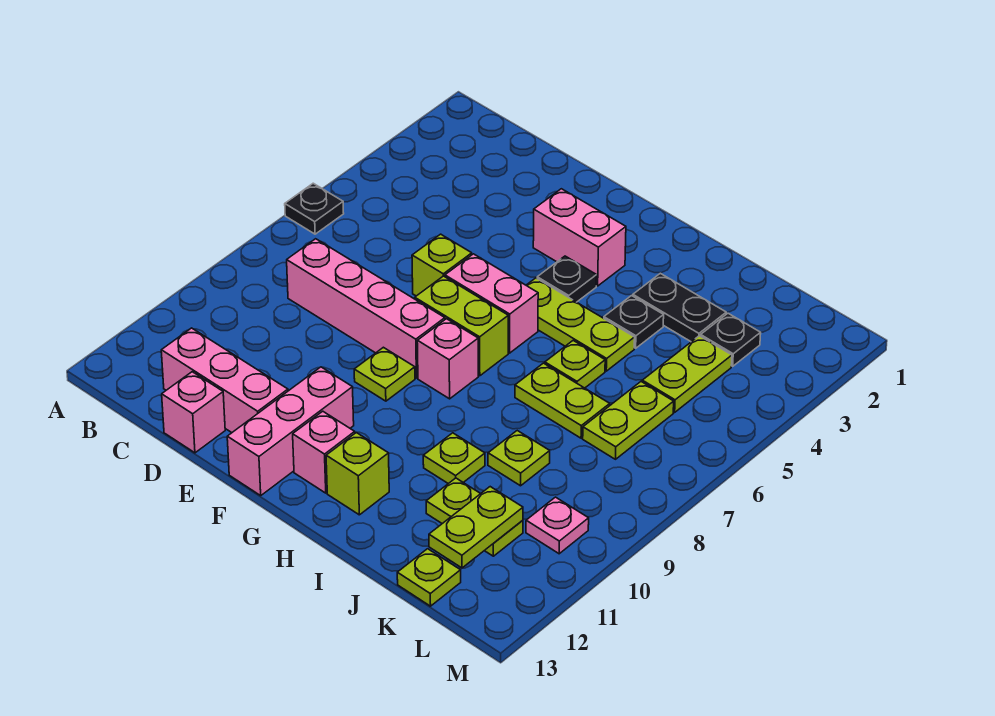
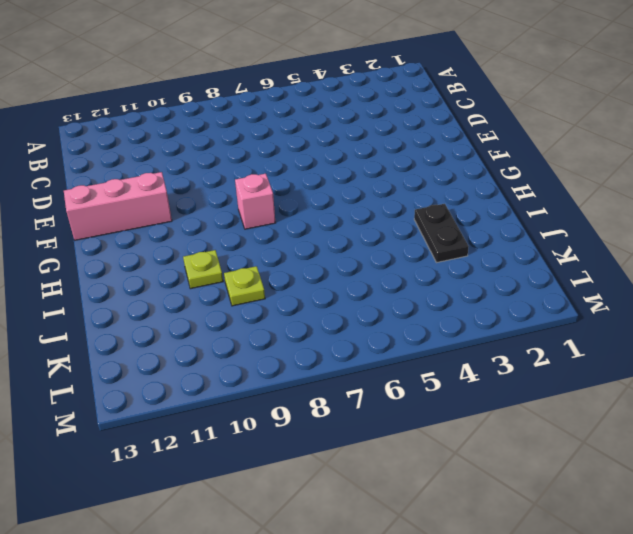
none -> black 1x1 plate [285,183,344,234]
none -> pink 1x4 brick [287,239,445,378]
none -> pink 1x3 brick [161,328,288,433]

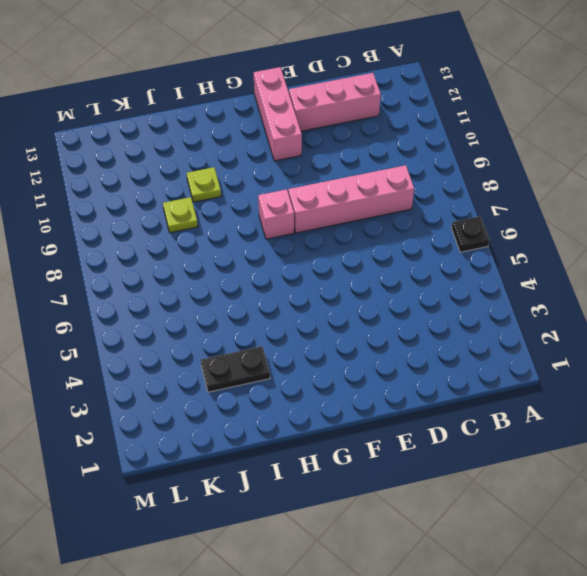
none -> pink 1x1 brick [162,372,225,453]
none -> lime 1x1 brick [412,234,472,296]
none -> pink 1x2 brick [533,189,626,286]

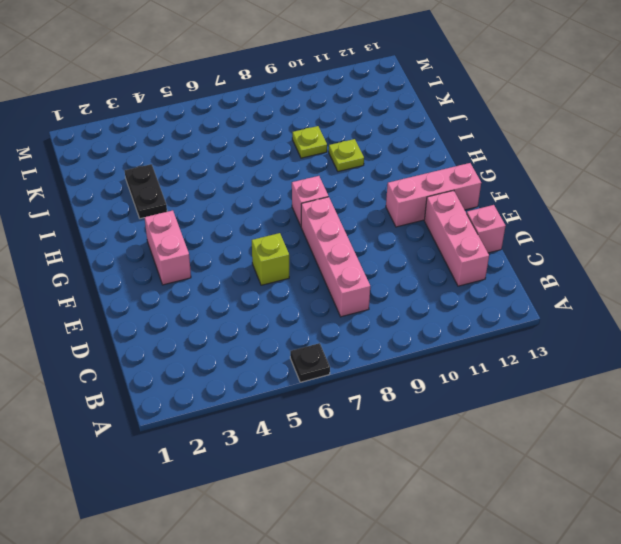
none -> pink 1x2 brick [445,254,538,353]
none -> lime 1x2 brick [415,276,508,376]
none -> lime 1x1 plate [354,347,415,401]

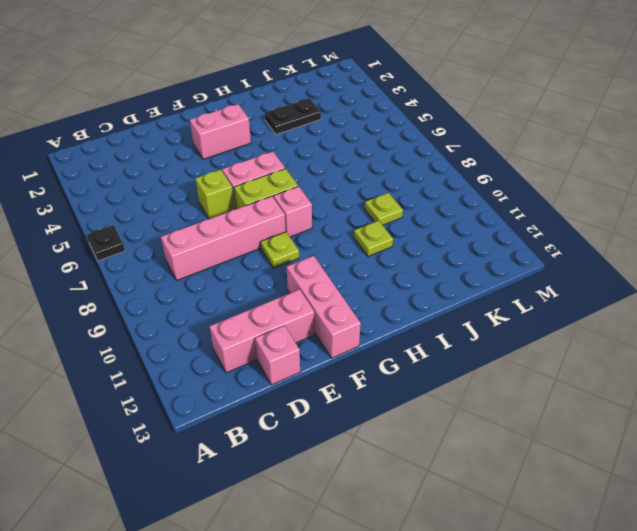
none -> black 1x1 plate [537,256,597,302]
none -> lime 1x3 plate [526,278,635,371]
none -> pink 1x1 brick [293,411,355,493]

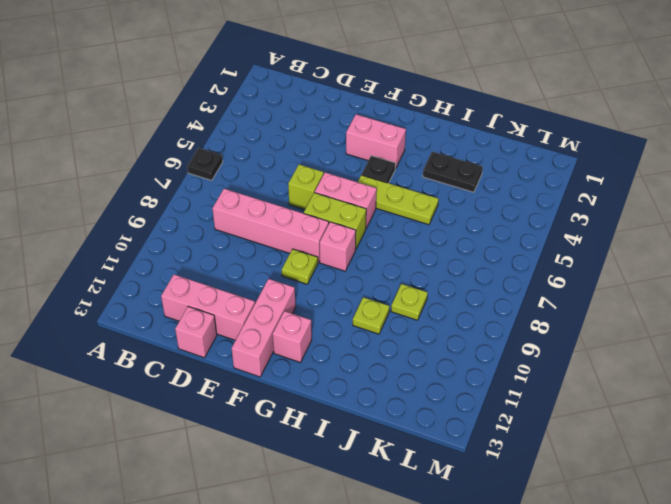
none -> lime 1x1 brick [326,433,389,515]
none -> black 1x1 plate [604,296,664,348]
none -> lime 1x1 plate [545,341,605,388]

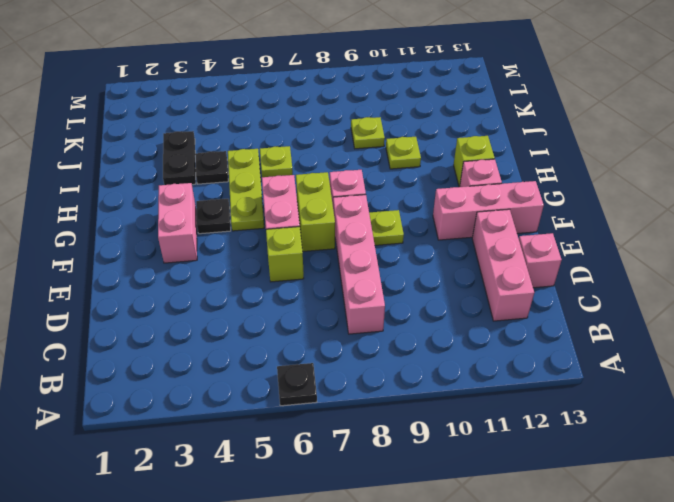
none -> lime 1x2 plate [515,363,610,438]
none -> lime 1x2 plate [426,478,523,556]
none -> black 1x1 plate [701,313,761,366]

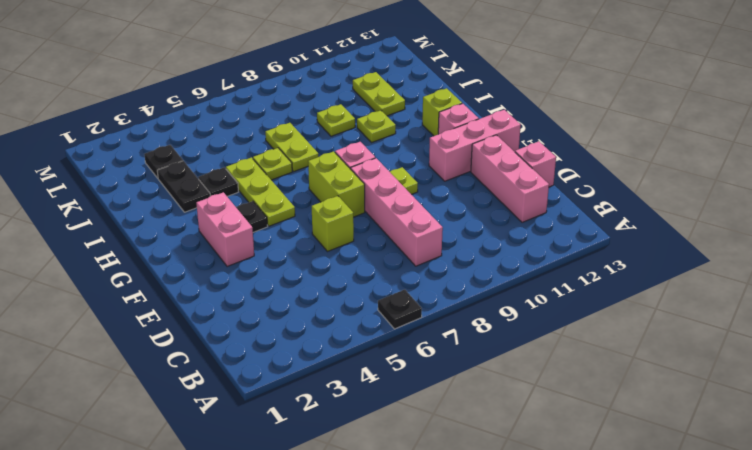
none -> pink 1x2 brick [445,254,538,353]
none -> lime 1x2 plate [642,336,732,412]
none -> lime 1x2 plate [583,382,674,459]

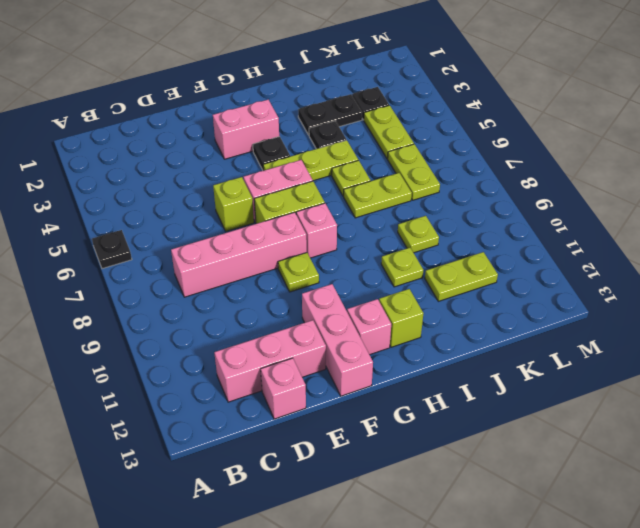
none -> lime 1x1 plate [397,549,461,606]
none -> pink 1x1 plate [526,497,589,554]
none -> lime 1x2 plate [429,487,523,568]

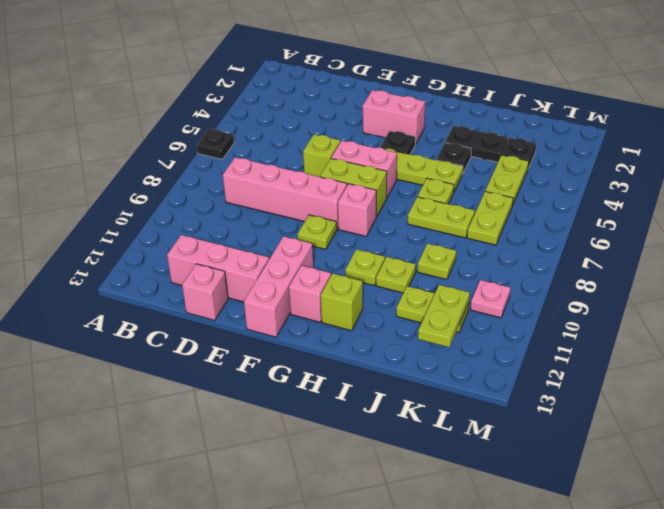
lime 1x1 plate [345,249,385,286] -> lime 1x1 plate moved to [397,549,461,606]

